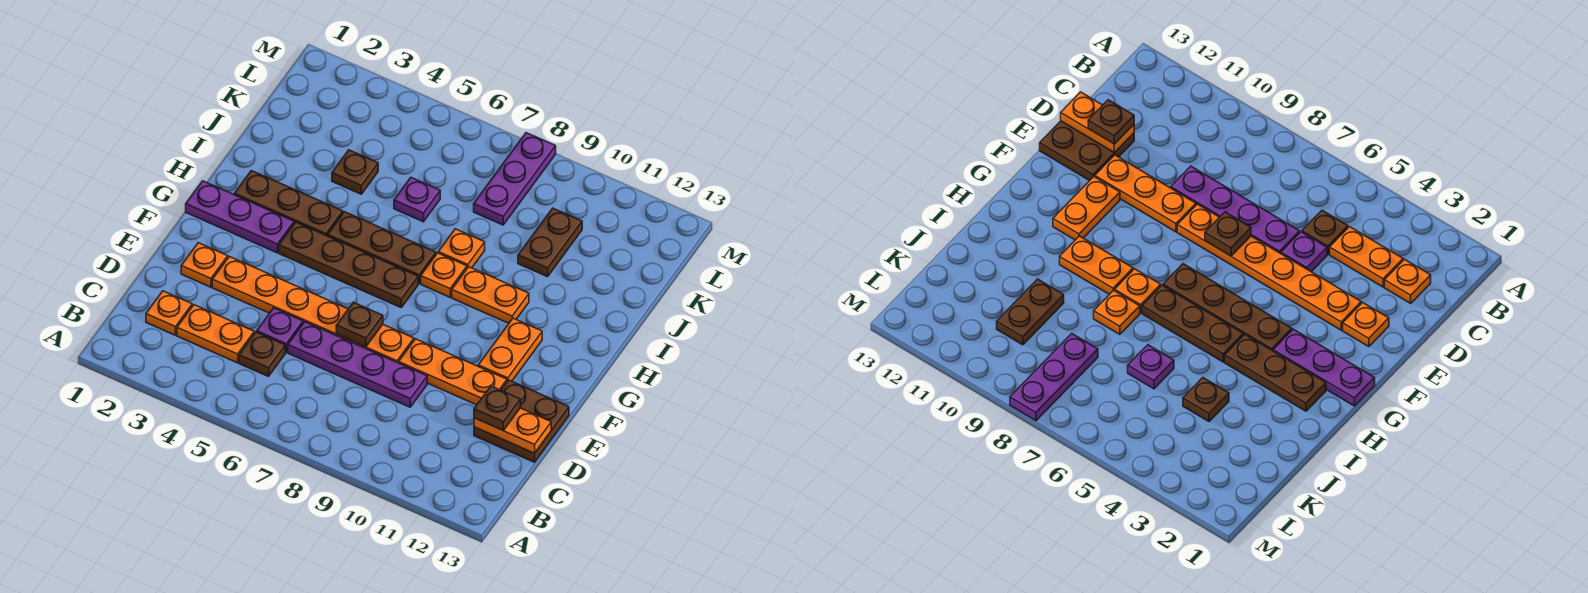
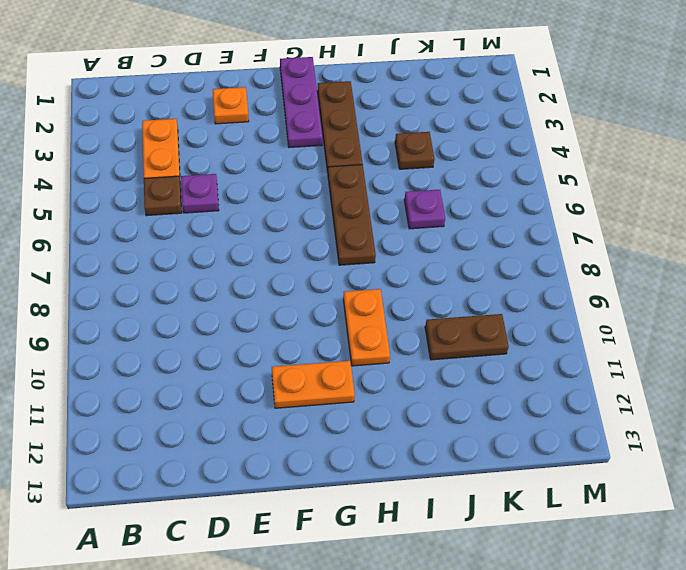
none -> orange 1x1 plate [146,291,192,335]
none -> purple 1x4 plate [288,322,427,407]
none -> brown 2x2 plate [474,380,569,462]

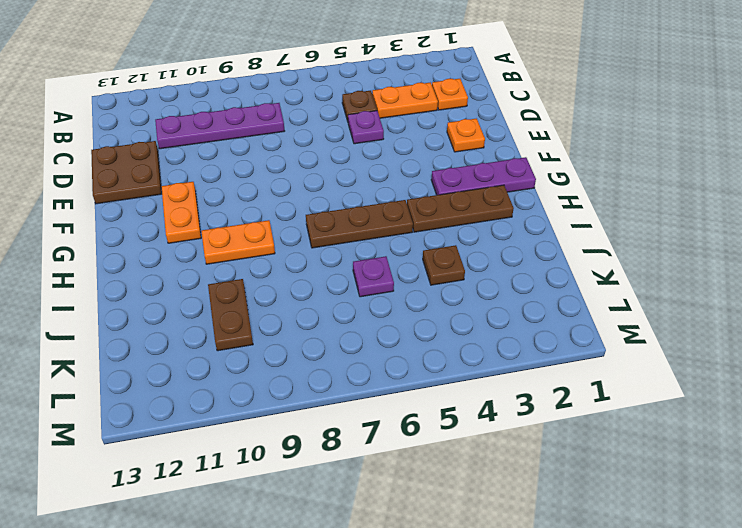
purple 1x4 plate [155,103,284,149] -> purple 1x4 plate moved to [288,322,427,407]
none -> orange 1x6 plate [212,256,414,363]
none -> orange 1x3 plate [399,339,507,405]
none -> brown 1x4 plate [279,222,418,307]

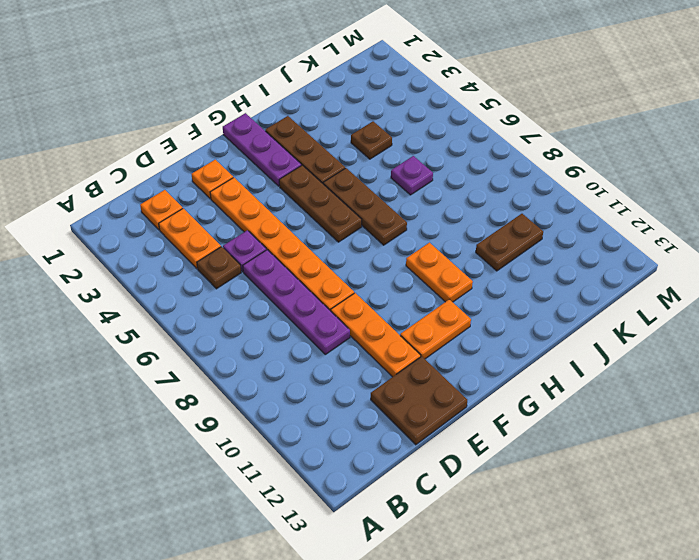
brown 1x3 plate [279,165,362,242] -> brown 1x4 plate [279,222,418,307]
none -> orange 1x1 plate [421,253,467,297]
none -> orange 1x1 plate [438,229,485,268]
none -> purple 1x3 plate [474,133,556,225]

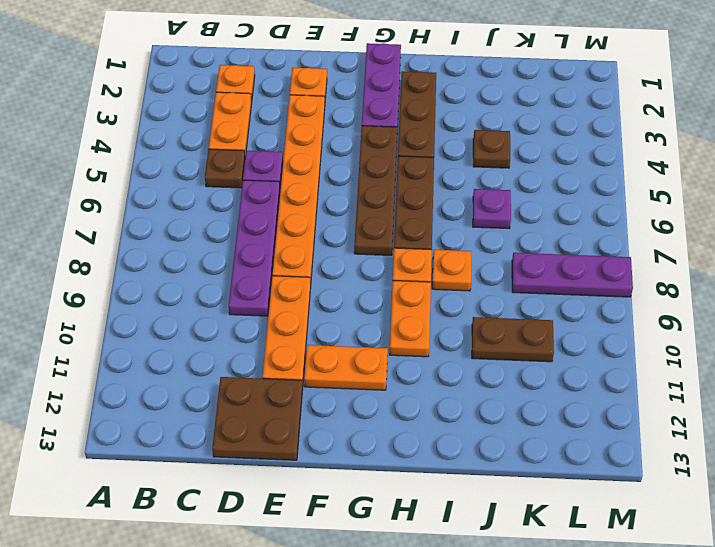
none -> orange 1x2 plate [474,408,551,453]
none -> brown 1x1 plate [336,302,383,347]
none -> brown 1x1 plate [474,386,520,431]

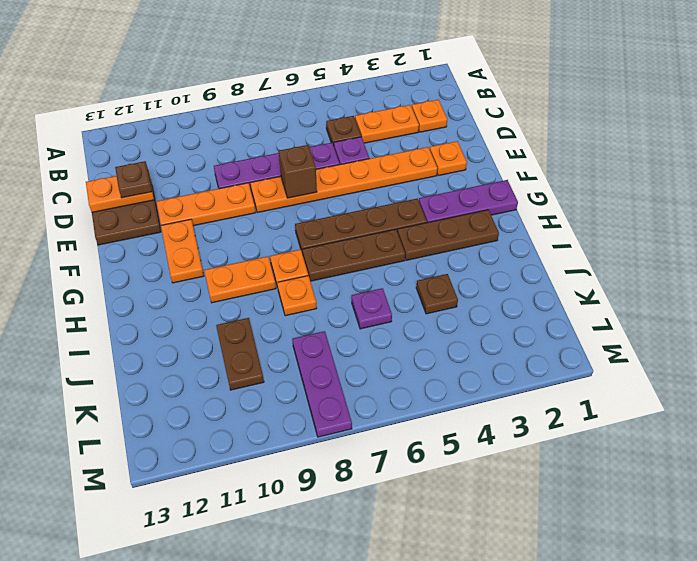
brown 1x1 brick [279,145,317,198] -> brown 1x1 plate [336,302,383,347]

